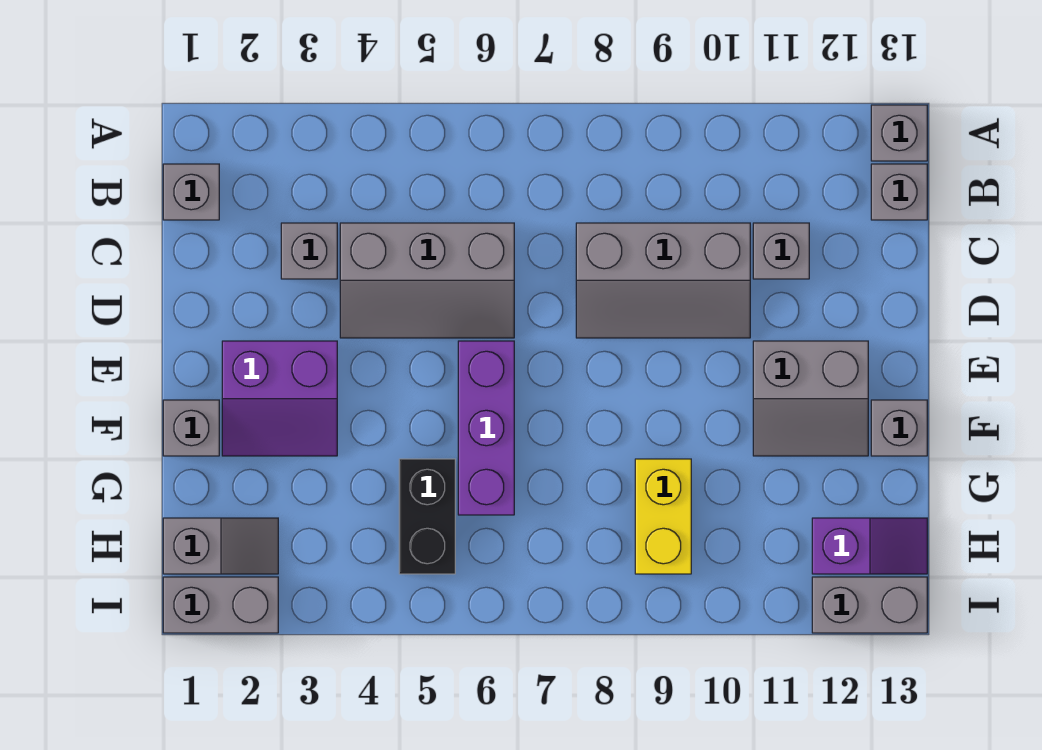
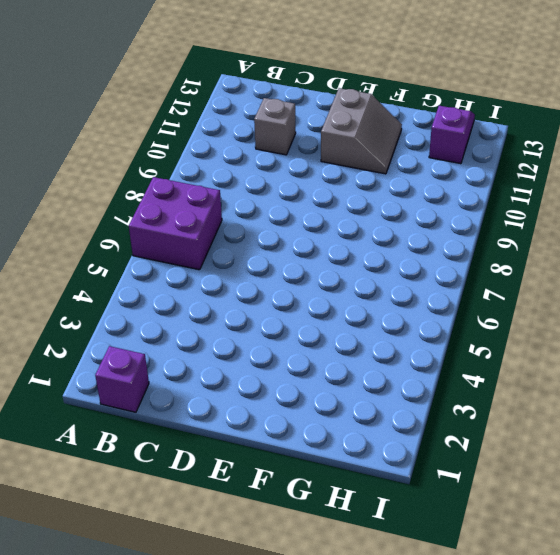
purple 2x2 brick [129,177,222,270] -> none
purple 1x1 brick [95,346,149,412] -> grey 1x1 brick [163,164,219,220]
none -> grey 1x1 brick [871,105,927,161]
none -> grey 1x1 brick [871,164,927,220]
none -> grey 1x1 brick [281,223,337,279]

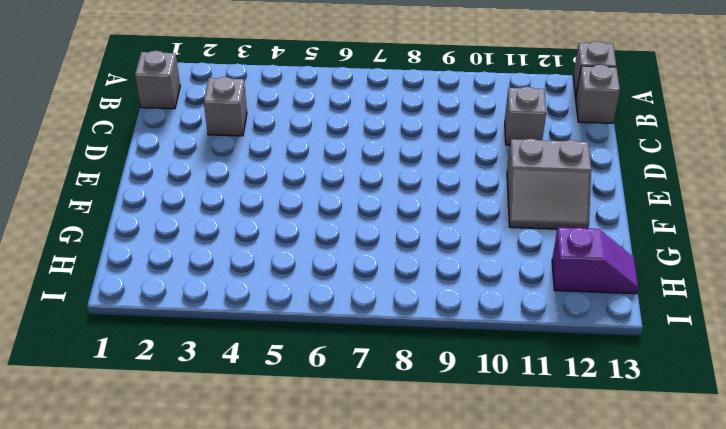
none -> grey 2x3 slope [340,223,514,338]
none -> grey 2x3 slope [576,223,750,338]
none -> purple 2x2 slope [222,341,337,456]

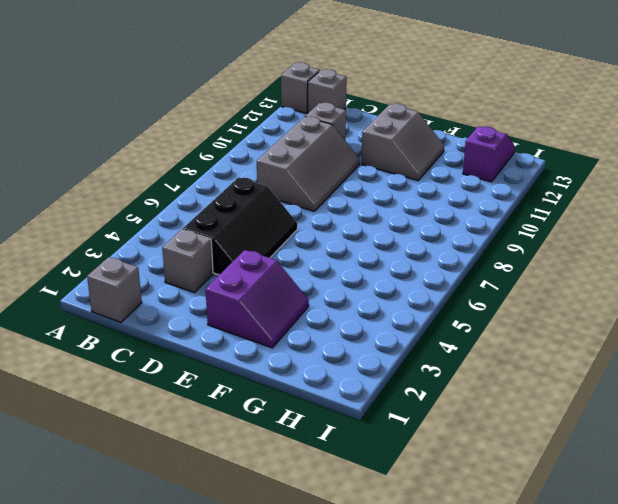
black 2x3 slope [183,178,297,275] -> grey 2x3 slope [340,223,514,338]
none -> purple 1x3 brick [458,341,514,515]
none -> grey 1x1 brick [163,400,219,456]
none -> grey 1x1 brick [871,400,927,456]

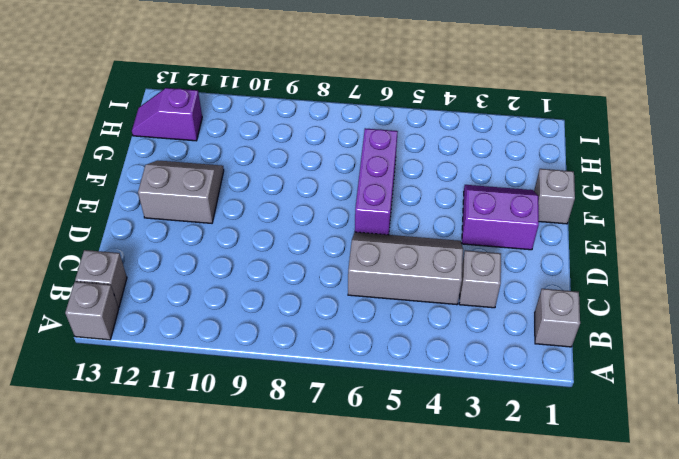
none -> grey 2x3 slope [576,223,750,338]
none -> grey 1x1 brick [753,223,809,279]
none -> grey 1x1 brick [871,400,927,456]

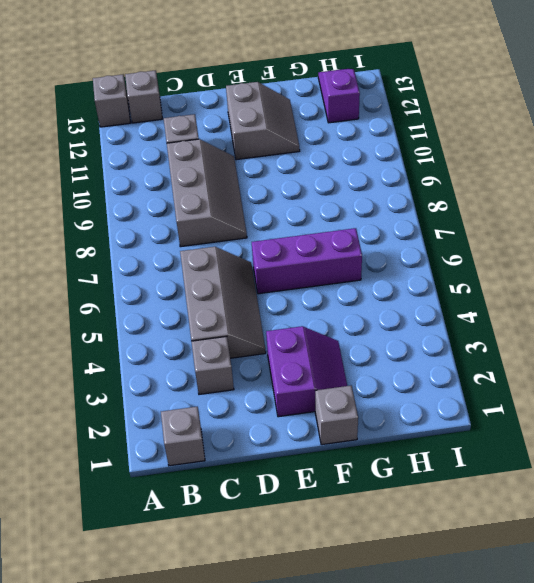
none -> grey 1x1 brick [871,400,927,456]
none -> black 1x2 brick [399,459,455,574]
none -> yellow 1x2 brick [635,459,691,574]

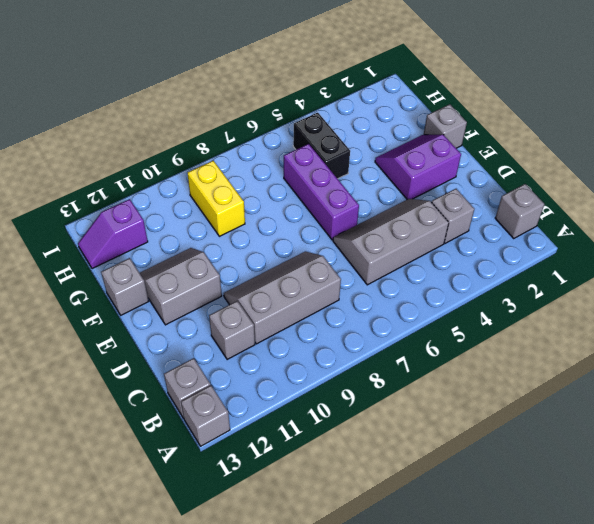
none -> grey 1x2 slope [163,518,278,574]
none -> grey 1x2 brick [163,577,278,633]
none -> grey 1x2 brick [812,577,927,633]

